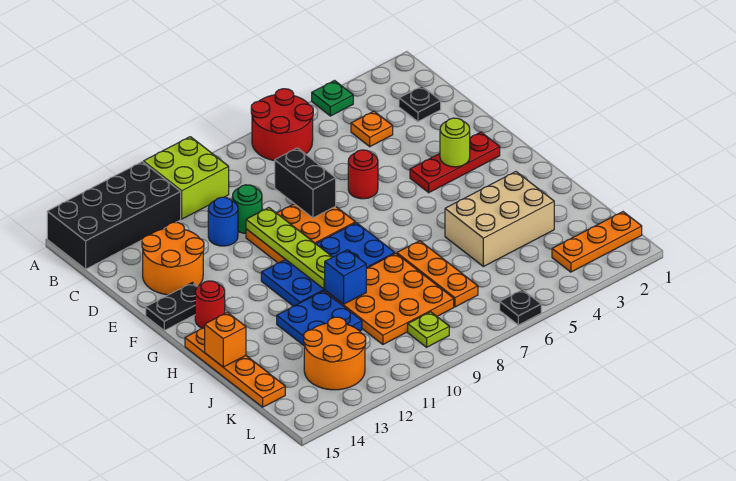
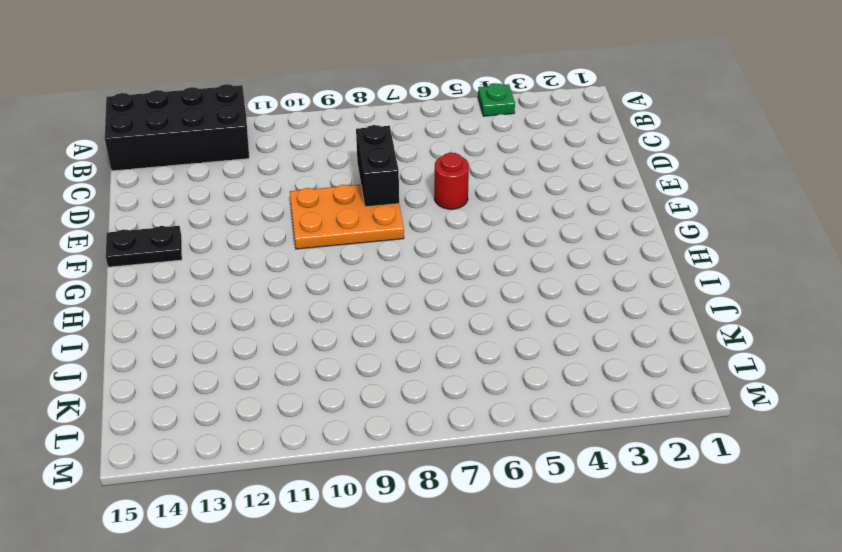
none -> red 2x2 round brick [251,89,313,161]
none -> lime 2x2 brick [143,137,229,219]
none -> black 1x1 plate [399,86,441,122]

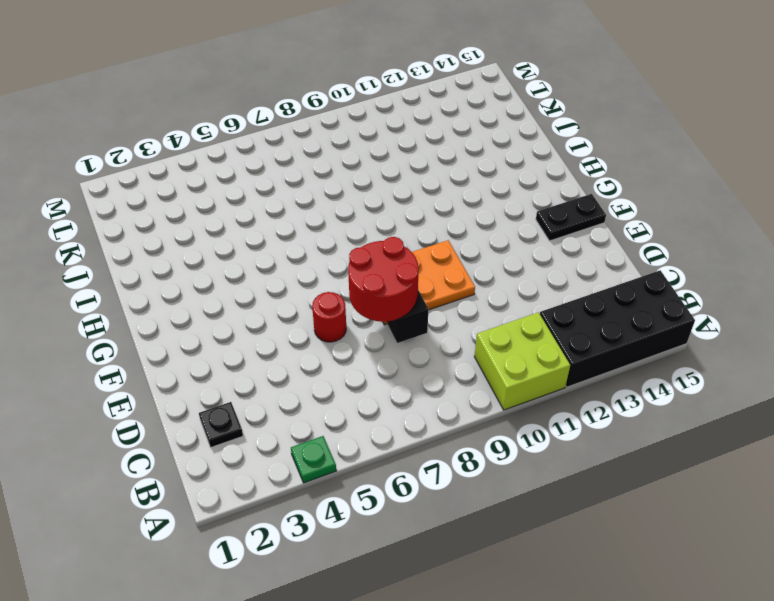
red 2x2 round brick [348,237,419,322] -> red 2x2 round brick moved to [251,89,313,161]
none -> orange 1x1 plate [351,111,393,147]
none -> green 1x1 round brick [232,185,262,233]
none -> blue 1x1 round brick [208,197,238,246]

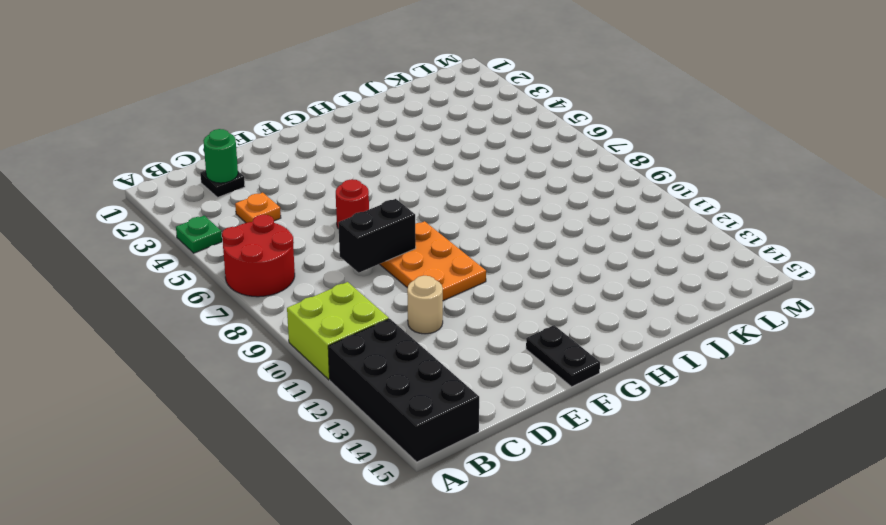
green 1x1 round brick [203,129,238,183] -> green 1x1 round brick moved to [232,185,262,233]
tan 1x1 round brick [407,276,443,334] -> blue 1x1 round brick [208,197,238,246]
none -> orange 2x2 round brick [142,222,204,295]
none -> red 1x3 plate [410,132,500,193]
none -> blue 2x4 plate [261,223,395,306]

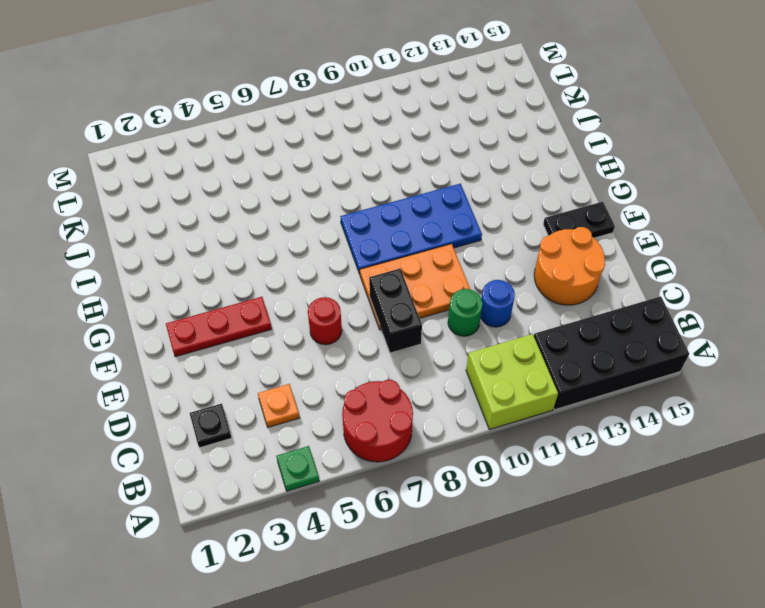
none -> red 1x1 round brick [195,281,225,328]
none -> orange 1x4 plate [185,327,285,407]
none -> tan 2x3 brick [445,172,554,267]

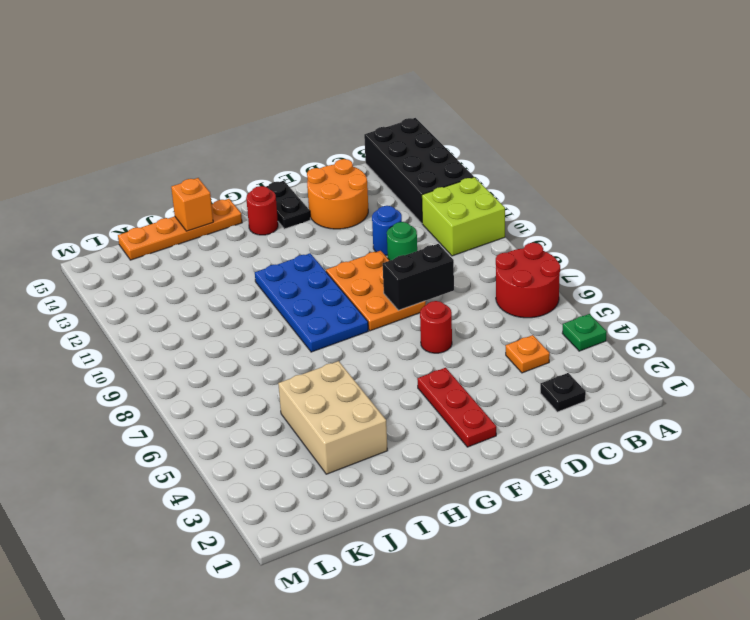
none -> orange 1x3 plate [397,241,478,307]
none -> orange 3x3 plate [325,253,454,344]
none -> blue 2x2 plate [277,291,362,345]

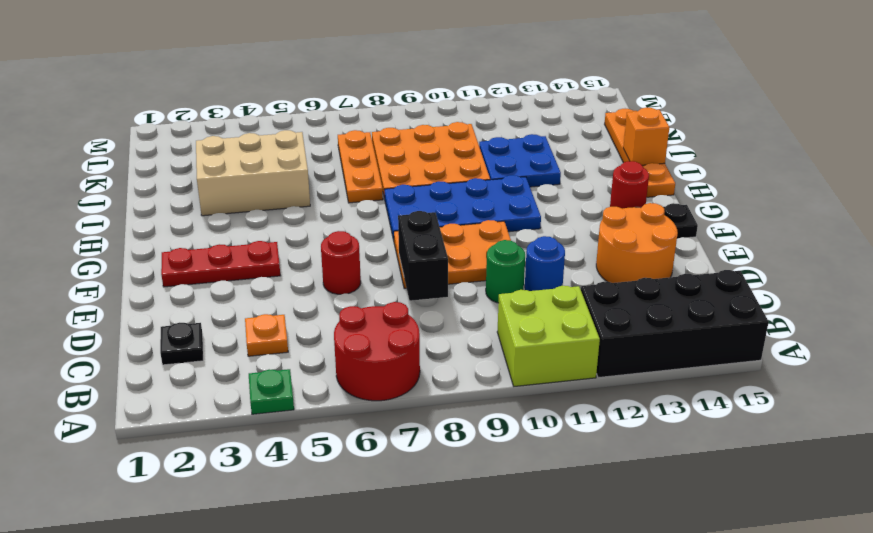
none -> orange 2x2 round brick [304,317,366,390]
none -> orange 1x3 plate [552,212,642,272]
none -> lime 1x1 plate [408,312,449,347]

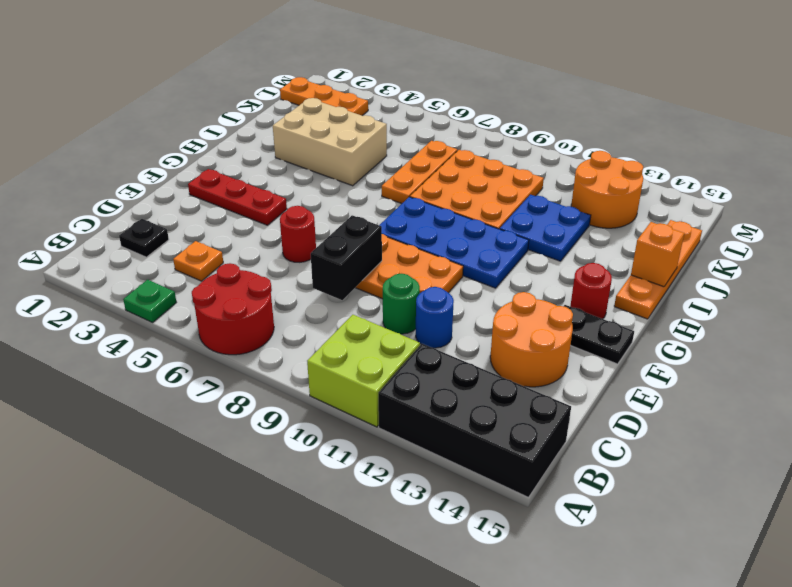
none -> lime 1x1 plate [408,312,449,347]
none -> black 1x1 plate [500,290,541,325]
none -> lime 1x4 plate [246,208,332,289]

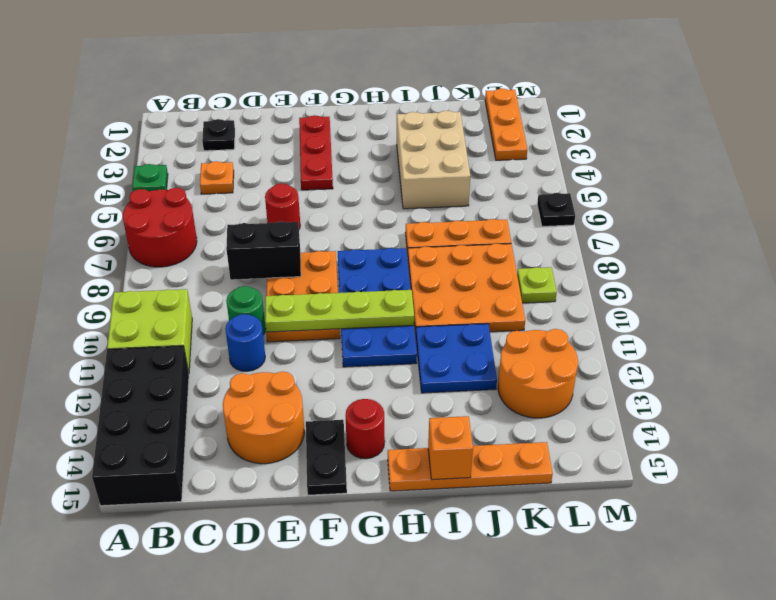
none -> lime 1x1 round brick [440,118,470,167]
none -> blue 1x1 brick [325,250,366,305]

